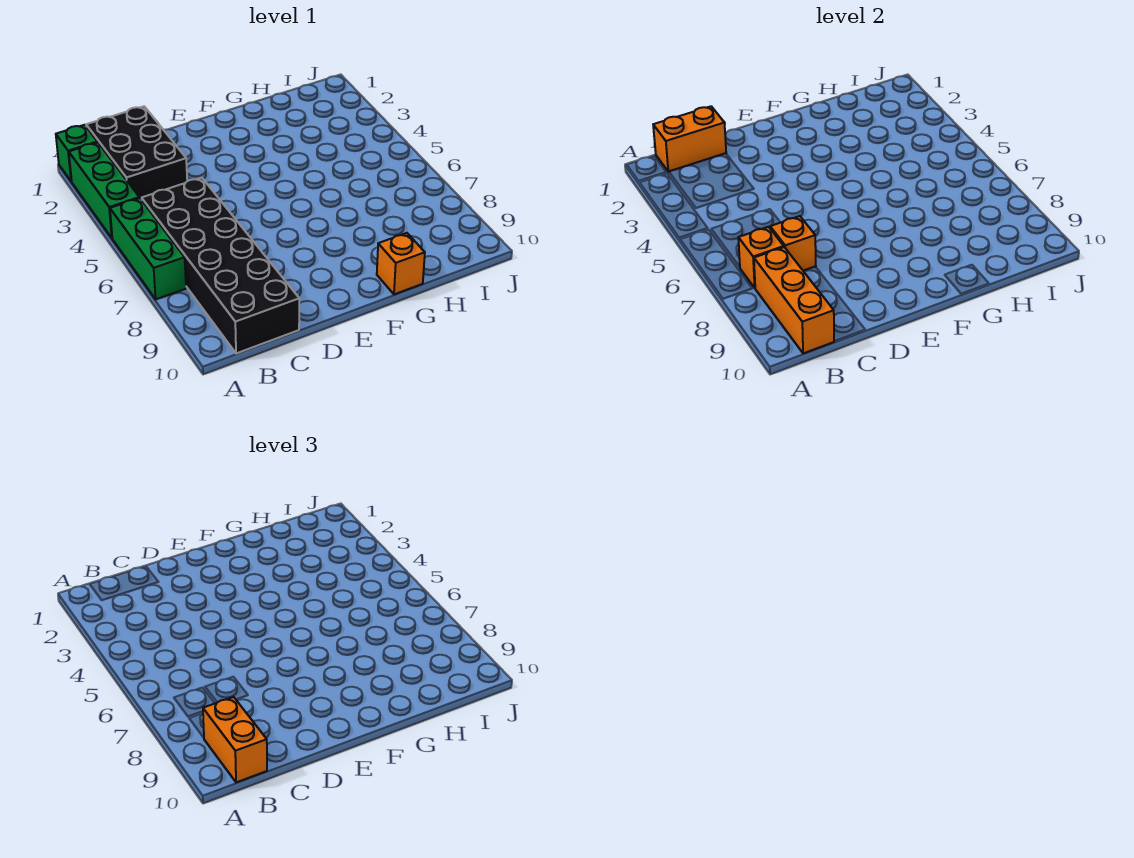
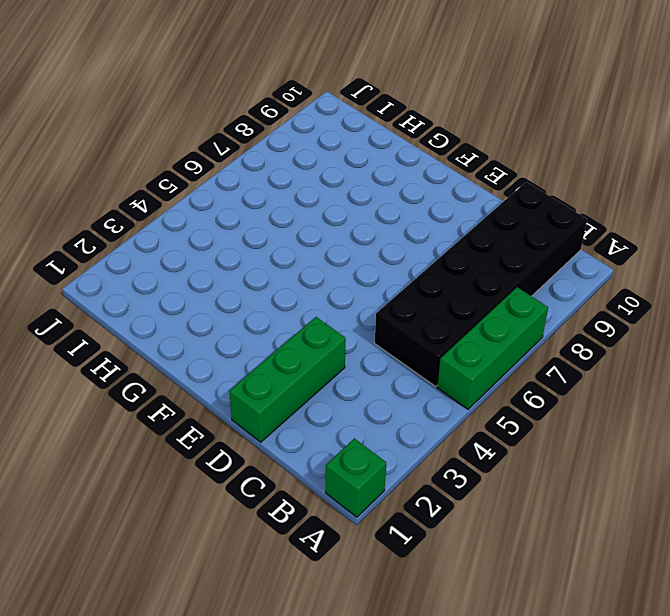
green 1x3 brick [229,317,346,442] -> green 1x3 brick moved to [69,142,139,238]
none -> black 2x3 brick [86,106,187,200]
none -> orange 1x1 brick [377,233,425,294]

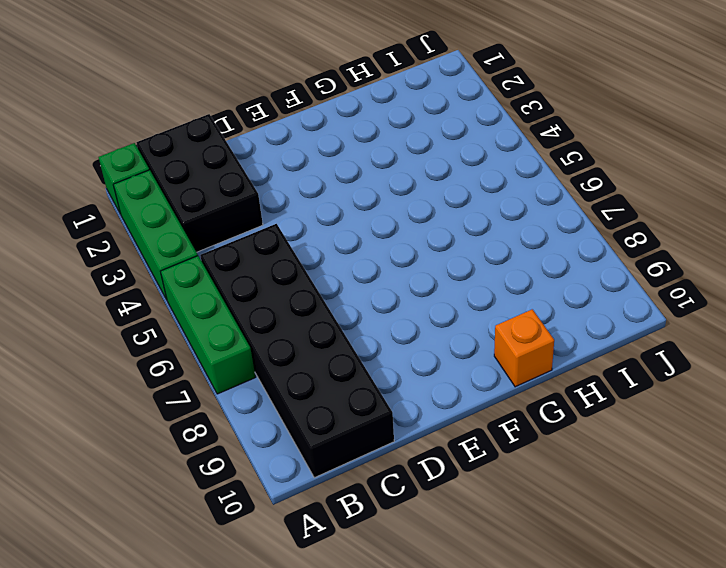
none -> orange 1x2 brick [653,106,726,172]
none -> orange 1x1 brick [738,227,784,288]

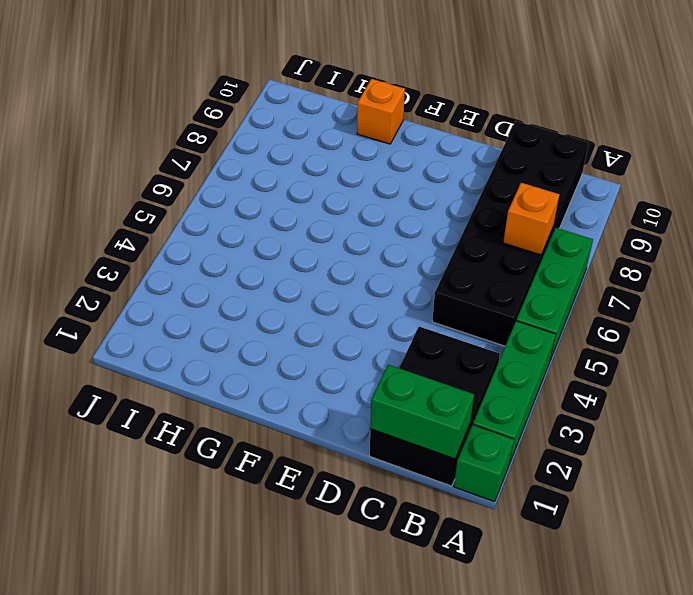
green 1x2 brick [370,365,474,459] -> orange 1x2 brick [653,106,726,172]
none -> orange 1x3 brick [754,247,834,353]
none -> orange 1x1 brick [770,216,816,271]

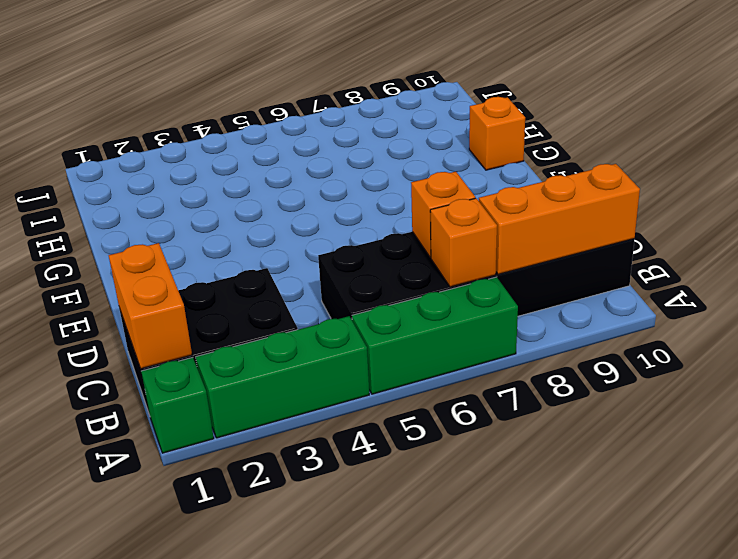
none -> orange 1x2 brick [203,697,267,782]

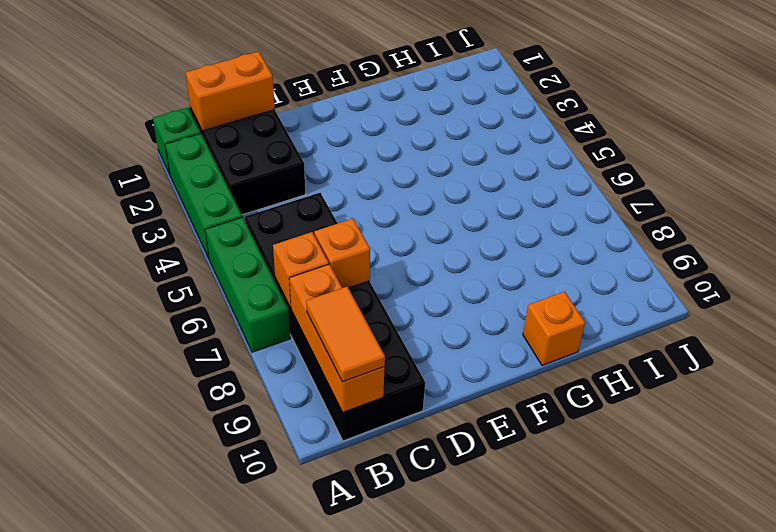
orange 1x2 tile [306,287,385,382] -> orange 1x2 brick [203,697,267,782]

